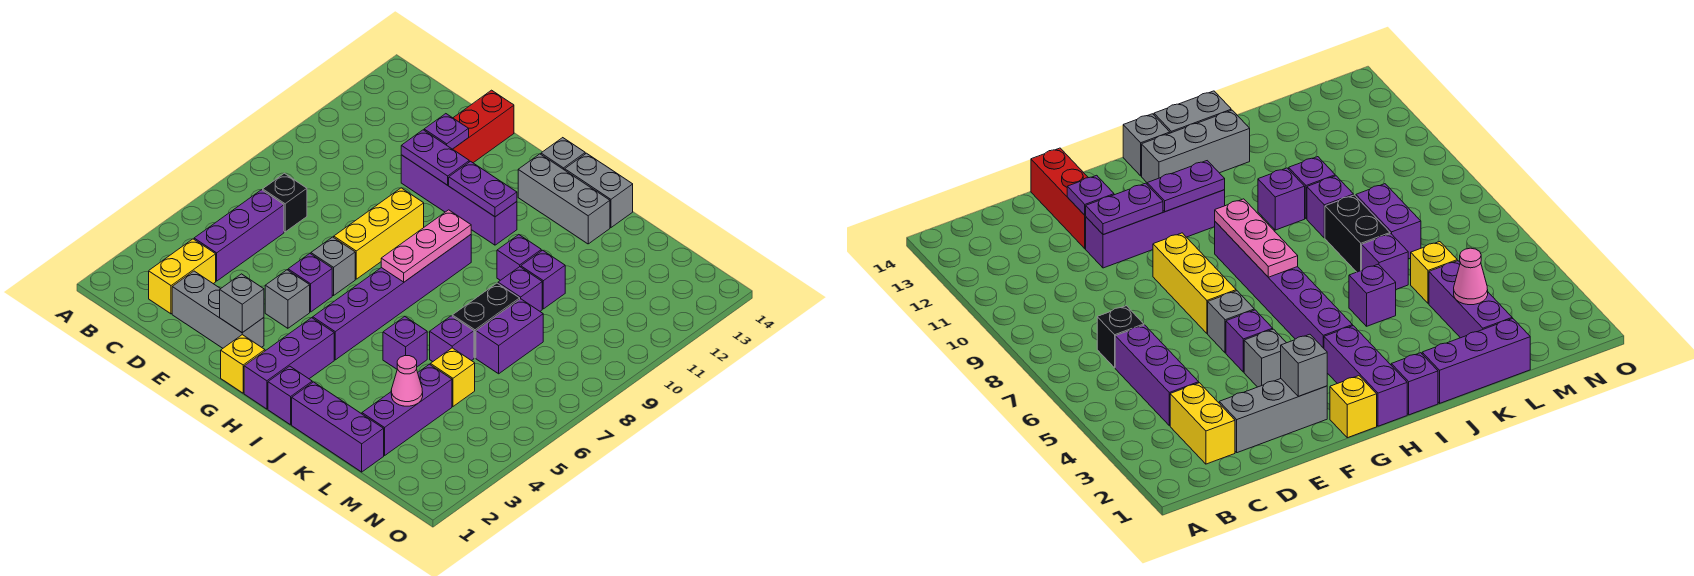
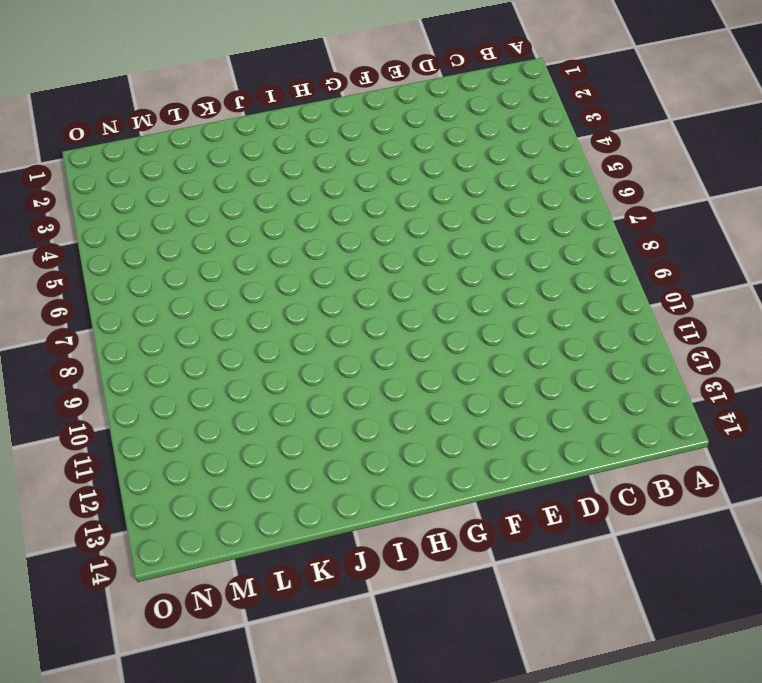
none -> yellow 1x2 brick [149,239,216,314]
none -> purple 1x3 brick [194,190,284,281]
none -> black 1x1 brick [263,173,307,232]
none -> grey 1x3 brick [172,271,264,348]

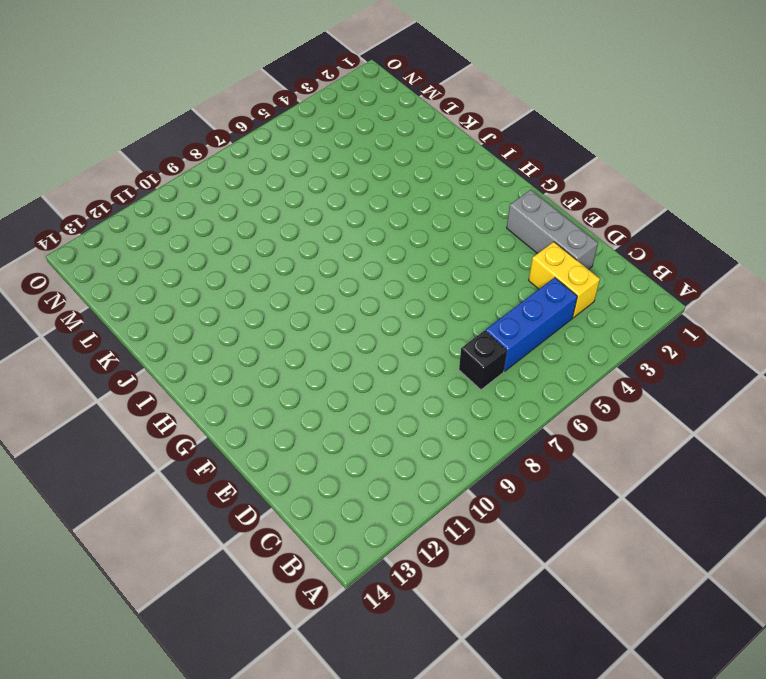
yellow 1x2 brick [529,242,600,318] -> yellow 1x2 brick turned to [149,239,216,314]
blue 1x3 brick [485,278,577,371] -> purple 1x3 brick [194,190,284,281]
none -> purple 1x4 brick [401,155,517,245]
none -> red 1x3 brick [453,90,514,163]
none -> grey 1x1 brick [265,270,310,328]
none -> purple 1x1 brick [288,253,332,312]

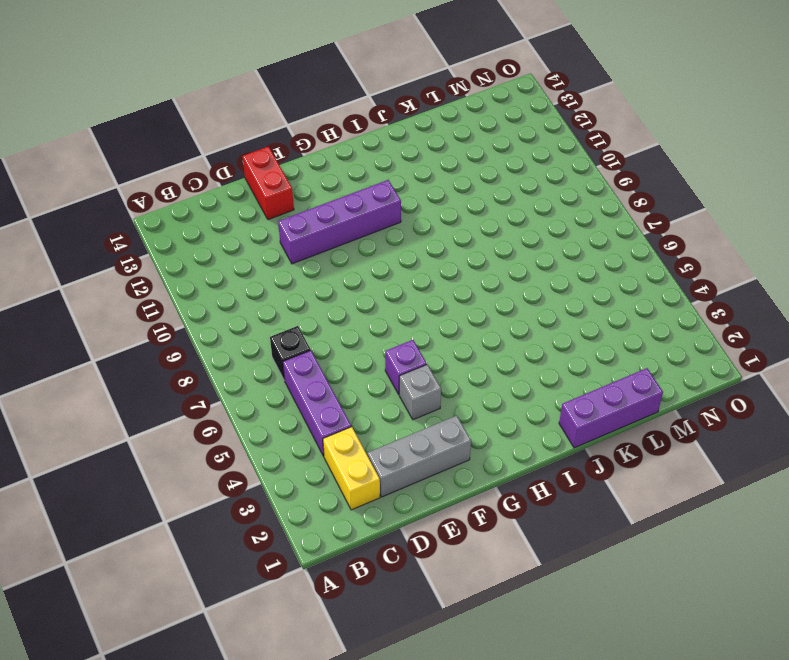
red 1x2 brick [243,146,294,220] -> red 1x3 brick [453,90,514,163]
none -> grey 1x1 brick [311,237,355,296]
none -> yellow 1x3 brick [334,188,424,279]
none -> yellow 1x1 brick [221,335,265,393]
none -> purple 1x3 brick [244,318,334,409]

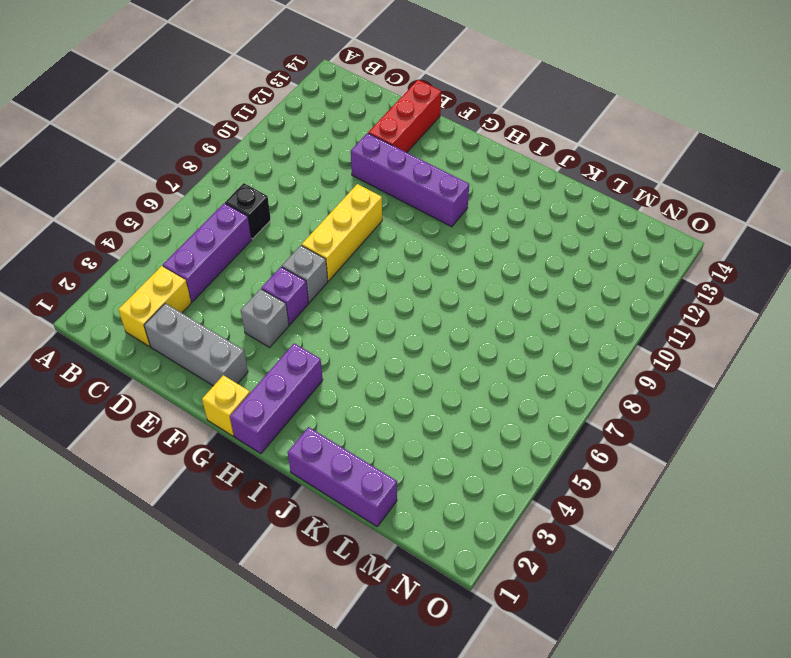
none -> purple 1x6 brick [313,235,471,360]
none -> grey 1x3 brick [518,154,610,244]
none -> grey 1x1 brick [541,138,585,170]
none -> purple 1x1 brick [268,366,312,425]

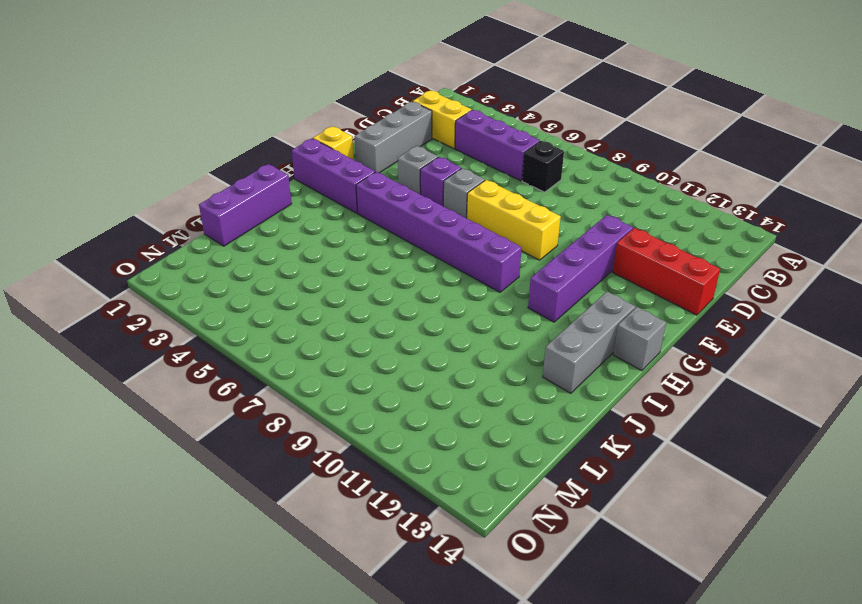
none -> purple 1x1 brick [268,366,312,425]
none -> grey 1x2 brick [565,153,633,227]
none -> purple 1x1 brick [383,316,427,369]
none -> purple 1x1 brick [497,235,541,280]

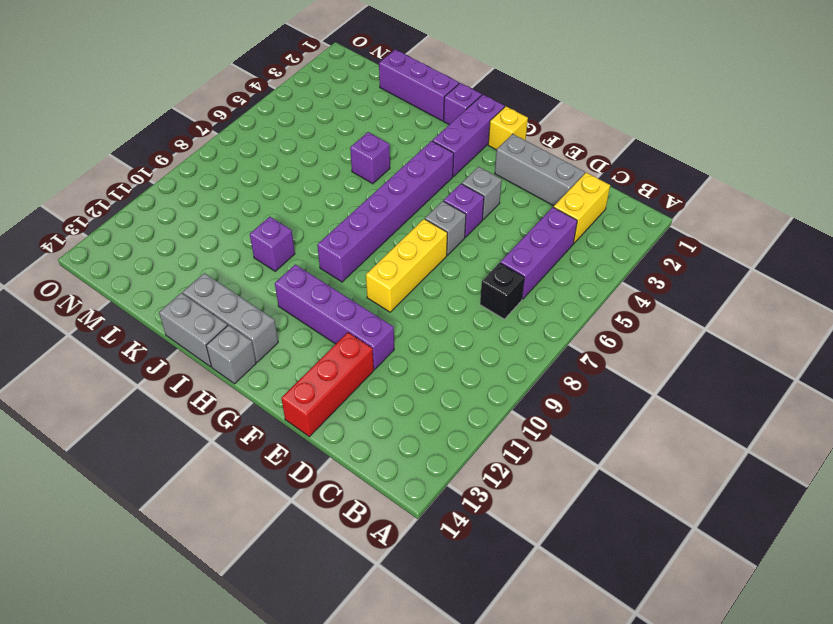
none -> purple 1x1 brick [430,316,474,362]
none -> black 1x2 brick [452,283,520,358]
none -> purple 1x1 brick [498,267,542,311]
none -> purple 1x1 brick [521,250,565,309]

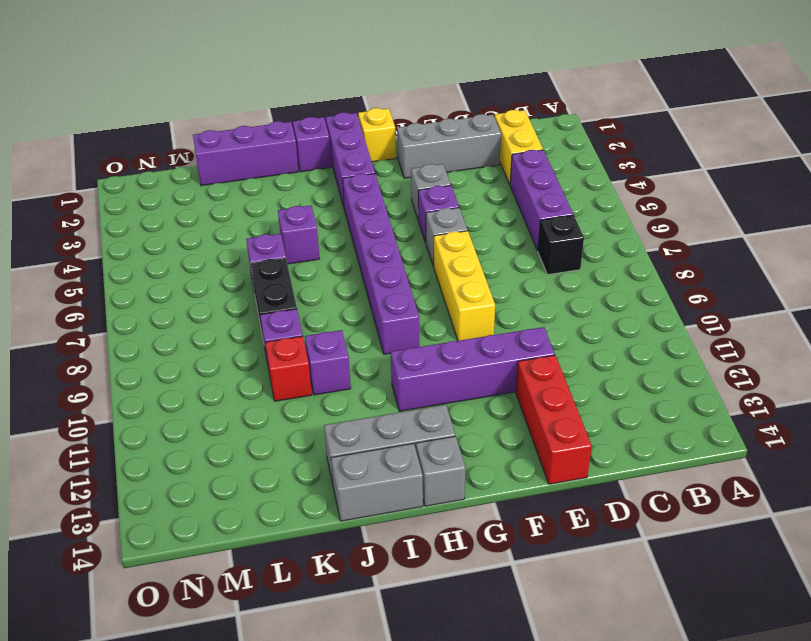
red 1x1 brick [265,336,312,401] -> purple 1x1 brick [521,250,565,309]
none -> purple 1x3 brick [362,364,452,456]
none -> yellow 1x1 brick [430,348,475,406]
none -> purple 1x2 brick [476,299,543,374]
none -> purple 1x2 plate [401,130,469,185]

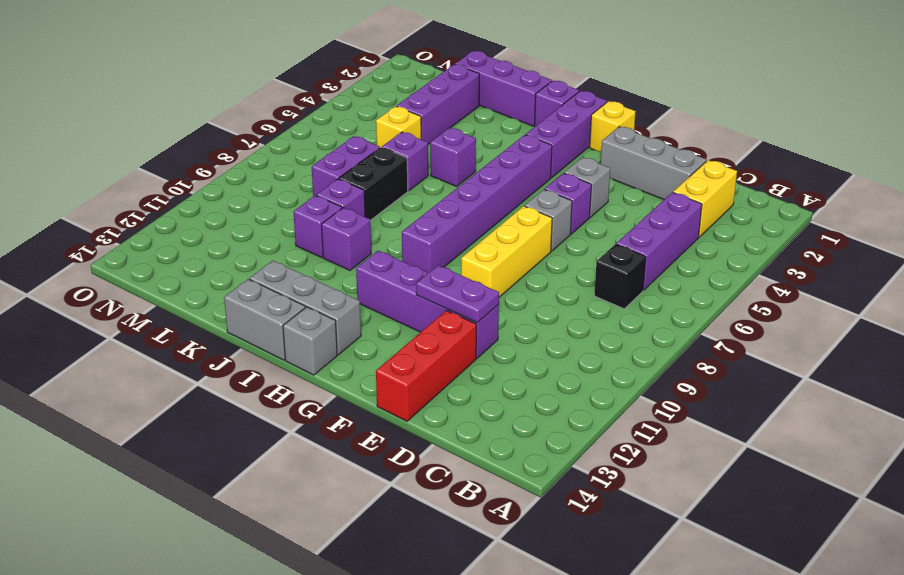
none -> purple 1x1 plate [424,114,469,149]
none -> grey 1x1 brick [220,274,264,333]
none -> purple 1x2 plate [449,161,517,217]
none -> pink 1x3 plate [381,210,471,282]

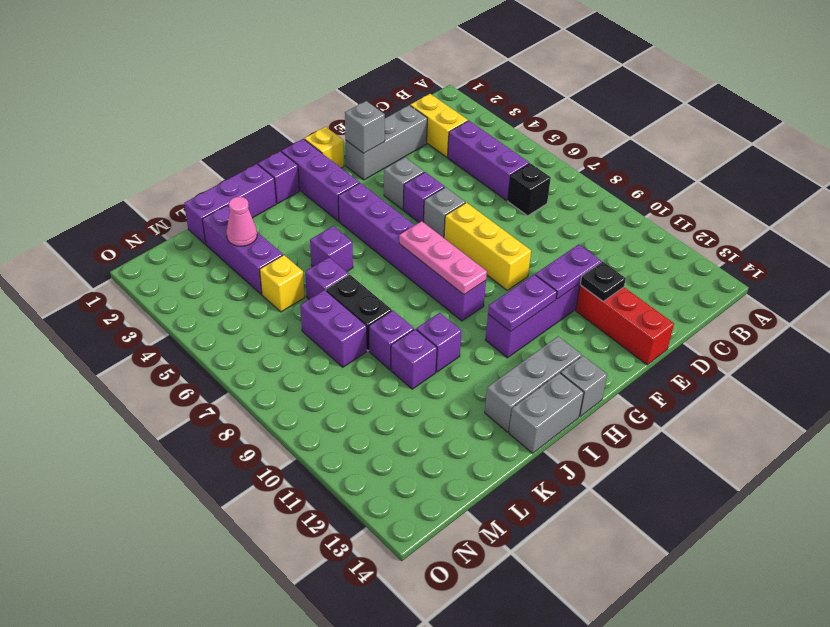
black 1x1 plate [580,262,626,301] -> purple 1x1 plate [424,114,469,149]

